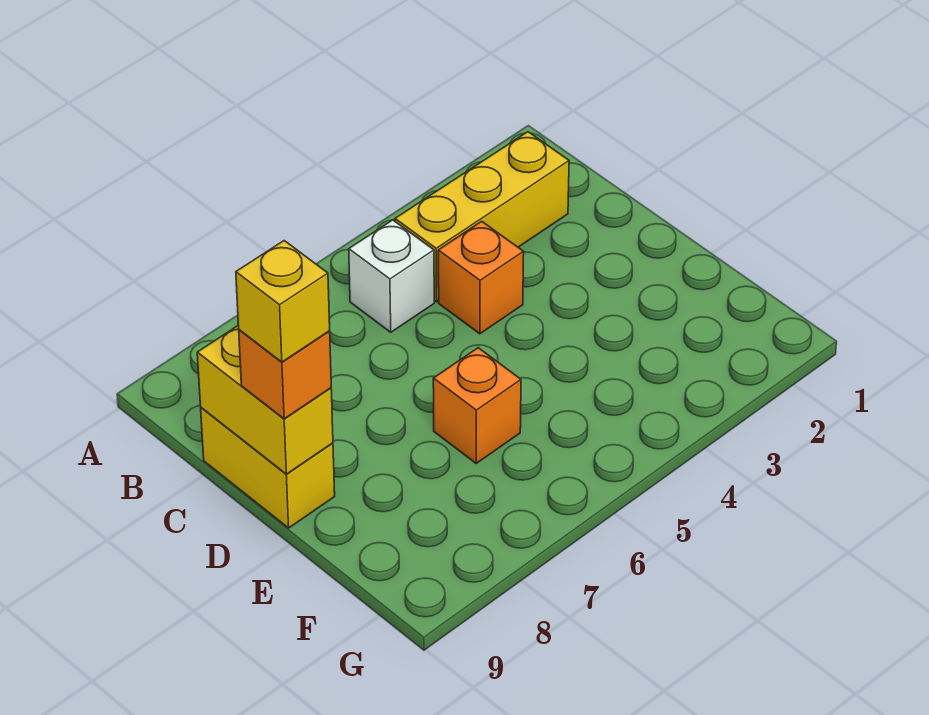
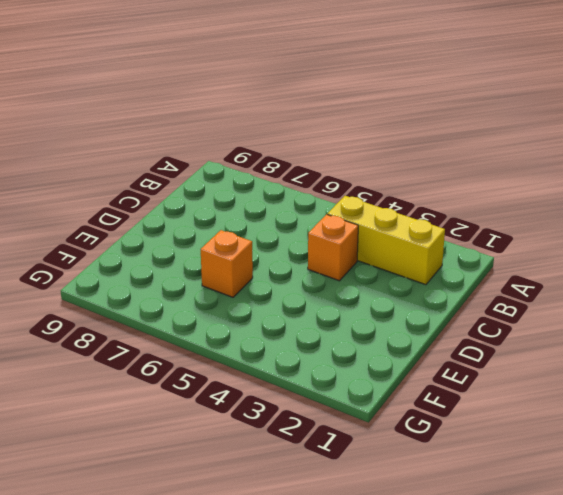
none -> white 1x1 brick [349,220,434,332]
none -> yellow 1x2 brick [201,408,335,528]

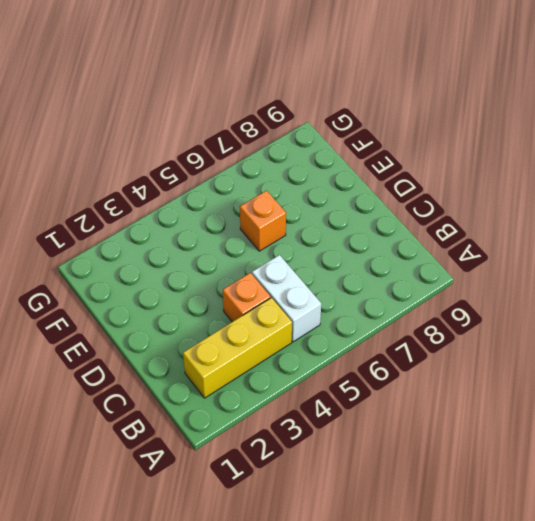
white 1x2 brick [252,255,321,342] -> white 1x1 brick [349,220,434,332]
none -> yellow 1x2 brick [201,408,335,528]
none -> yellow 1x2 brick [197,326,333,474]

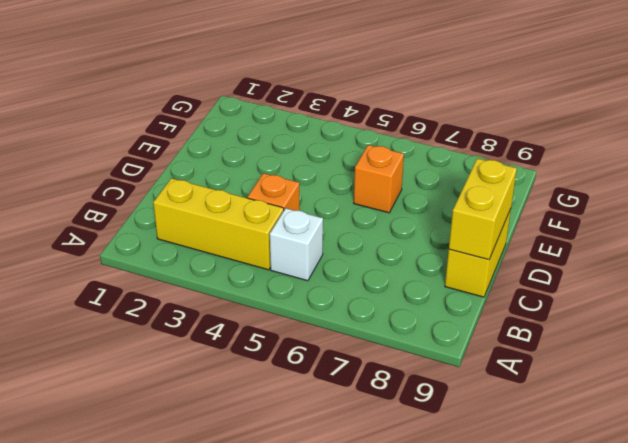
none -> orange 1x1 brick [239,330,331,419]
none -> yellow 1x1 brick [236,241,330,362]

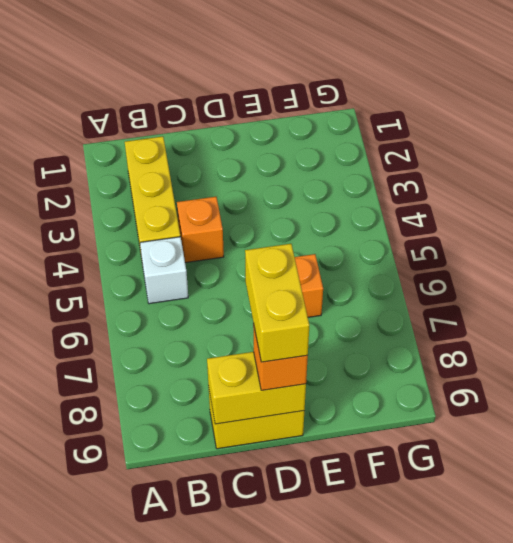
yellow 1x2 brick [245,244,309,362] -> yellow 1x1 brick [236,241,330,362]

